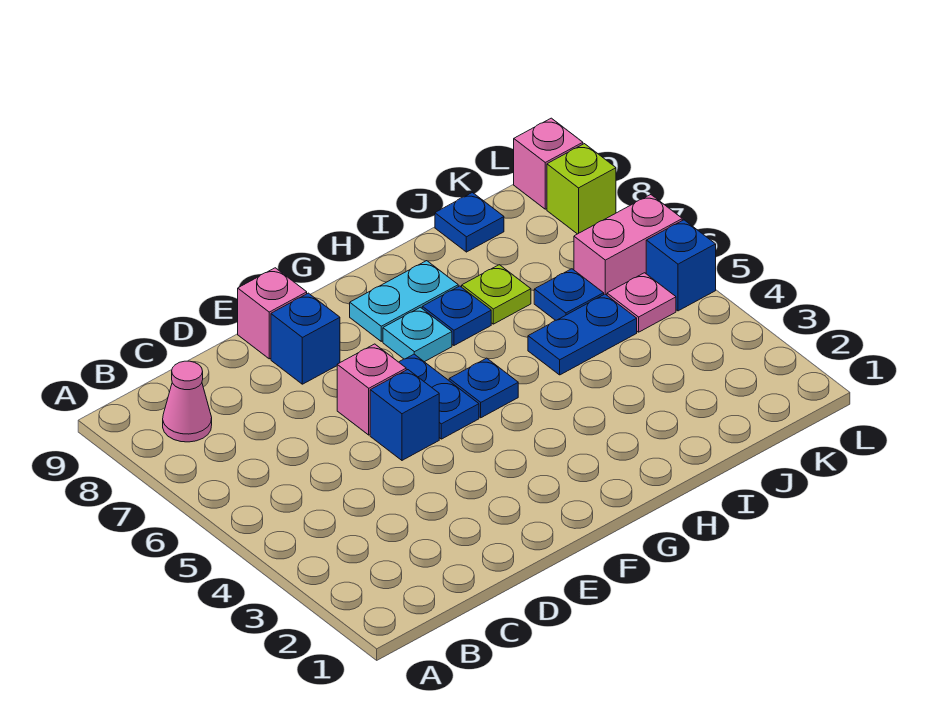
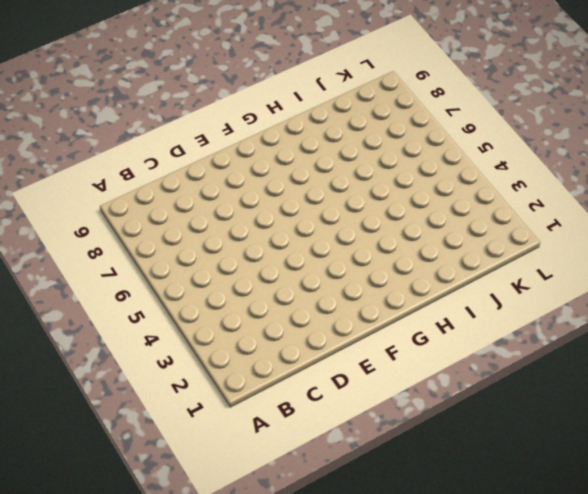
none -> pink 1x1 cone [163,361,212,442]
none -> blue 1x1 brick [370,370,439,460]
none -> pink 1x1 brick [337,344,406,435]

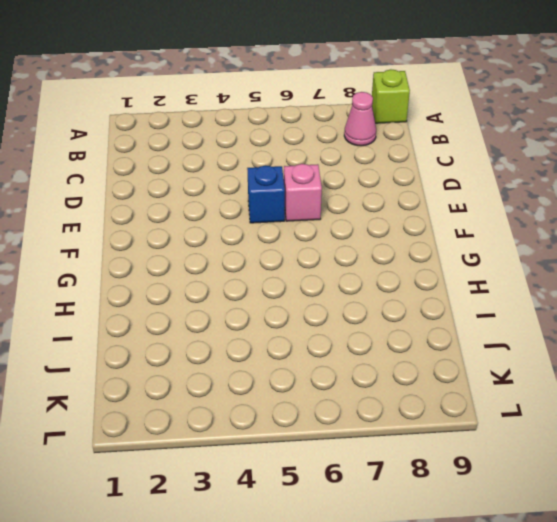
lime 1x1 brick [372,69,410,123] -> lime 1x1 brick moved to [547,144,616,234]
none -> blue 1x1 brick [271,293,340,384]
none -> pink 1x1 brick [238,268,307,359]
none -> blue 1x2 plate [399,354,479,439]

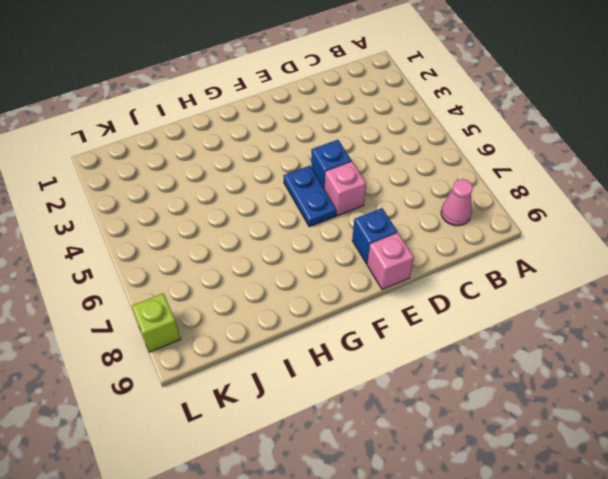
none -> blue 1x1 plate [449,358,518,418]
none -> cyan 1x1 plate [383,307,452,362]
none -> cyan 1x2 plate [350,261,458,341]

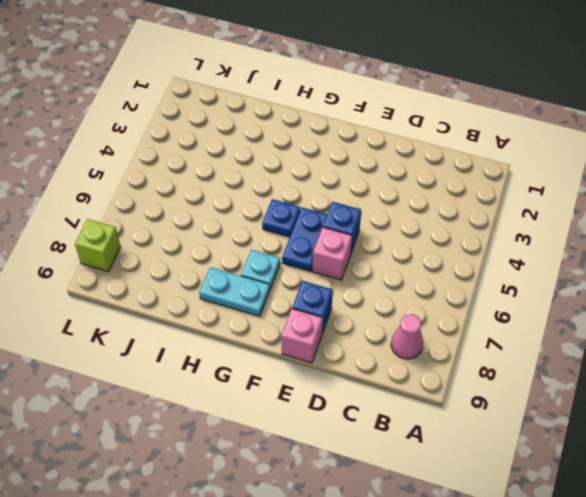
none -> blue 1x1 plate [422,286,491,345]
none -> blue 1x2 plate [528,294,637,375]
none -> lime 1x1 plate [462,265,531,324]

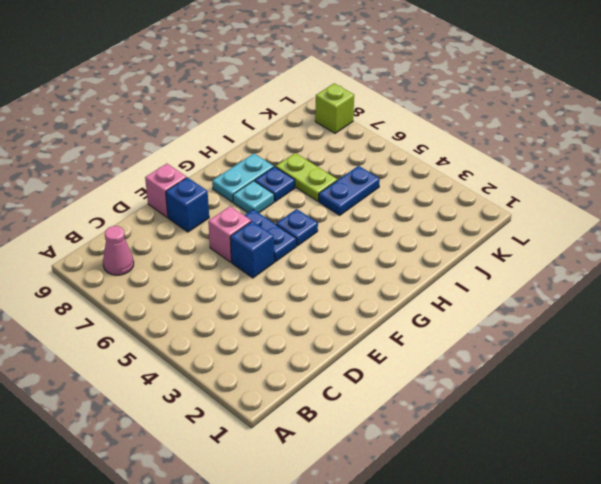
lime 1x2 plate [276,153,337,201] -> lime 1x1 plate [462,265,531,324]
none -> blue 1x1 plate [534,269,604,320]
none -> blue 1x1 plate [435,193,504,252]
none -> pink 1x1 plate [607,273,676,332]

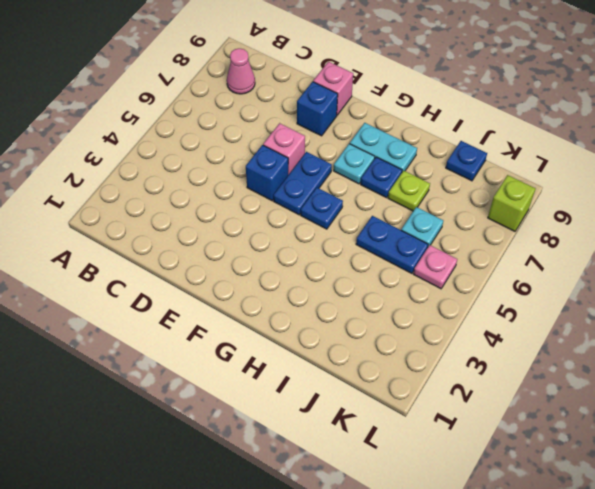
cyan 1x1 plate [401,207,443,246] -> blue 1x1 plate [534,269,604,320]
none -> pink 1x2 brick [574,195,682,295]
none -> blue 1x1 brick [646,220,716,311]
none -> pink 1x1 brick [514,118,583,209]

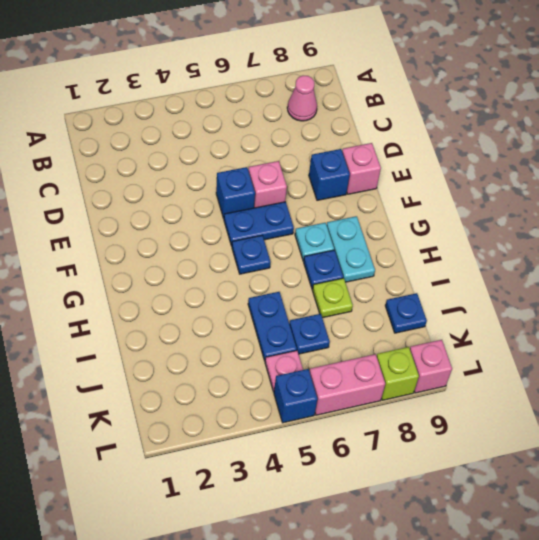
pink 1x2 brick [309,354,385,415] -> pink 1x2 brick turned to [574,195,682,295]

